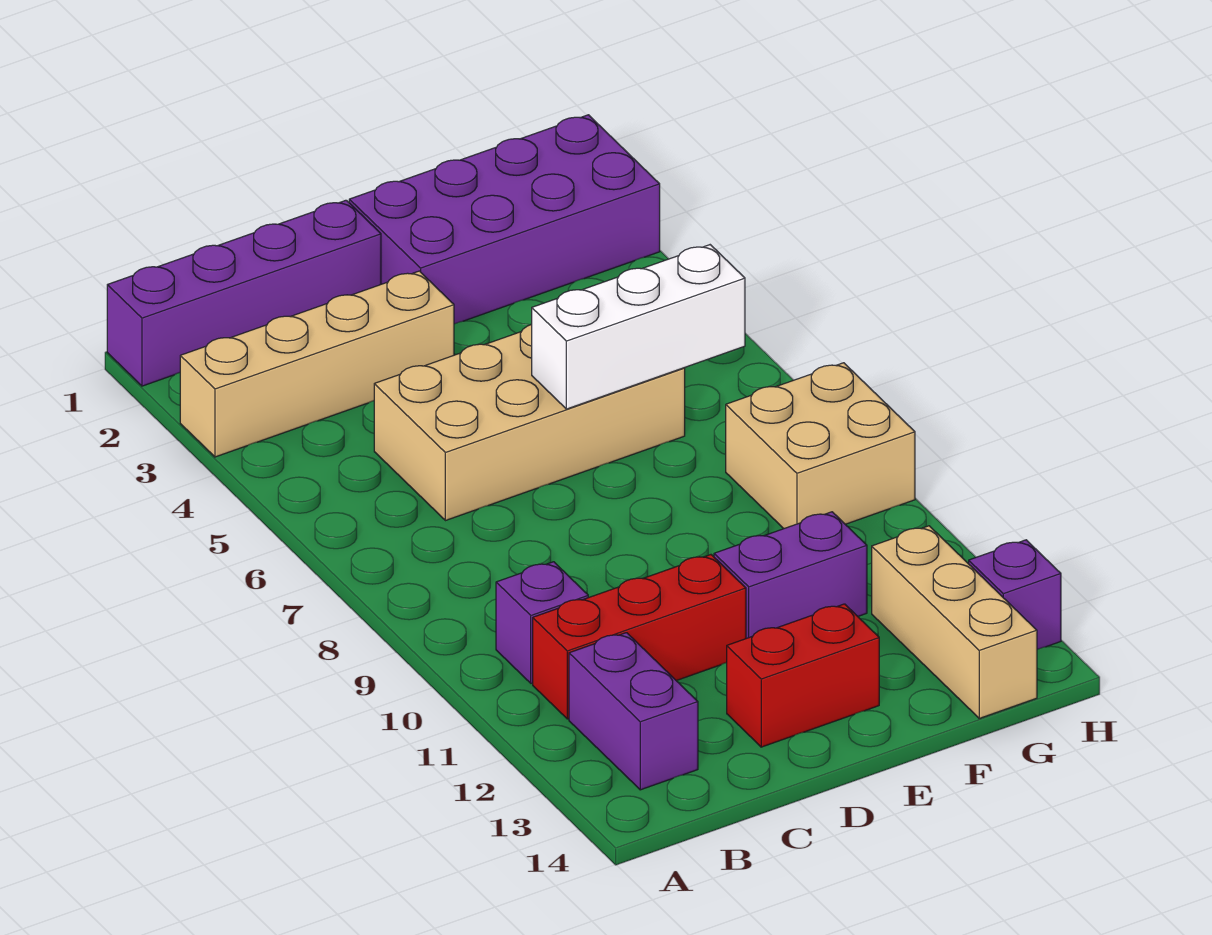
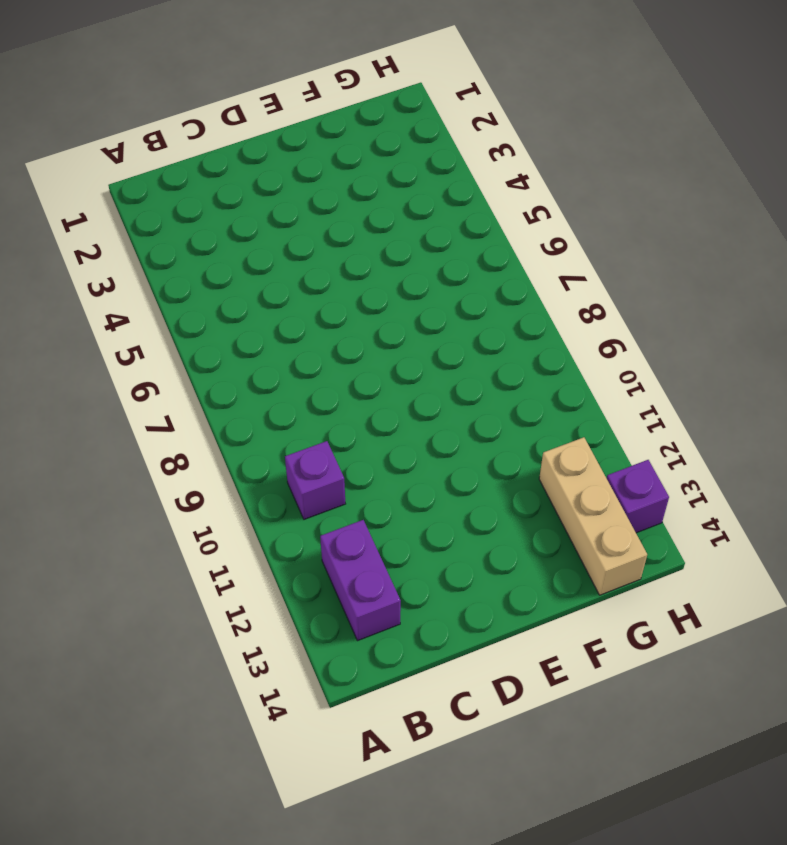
none -> purple 1x4 brick [107,200,381,386]
none -> tan 1x4 brick [180,271,454,457]
none -> red 1x3 brick [533,555,746,719]

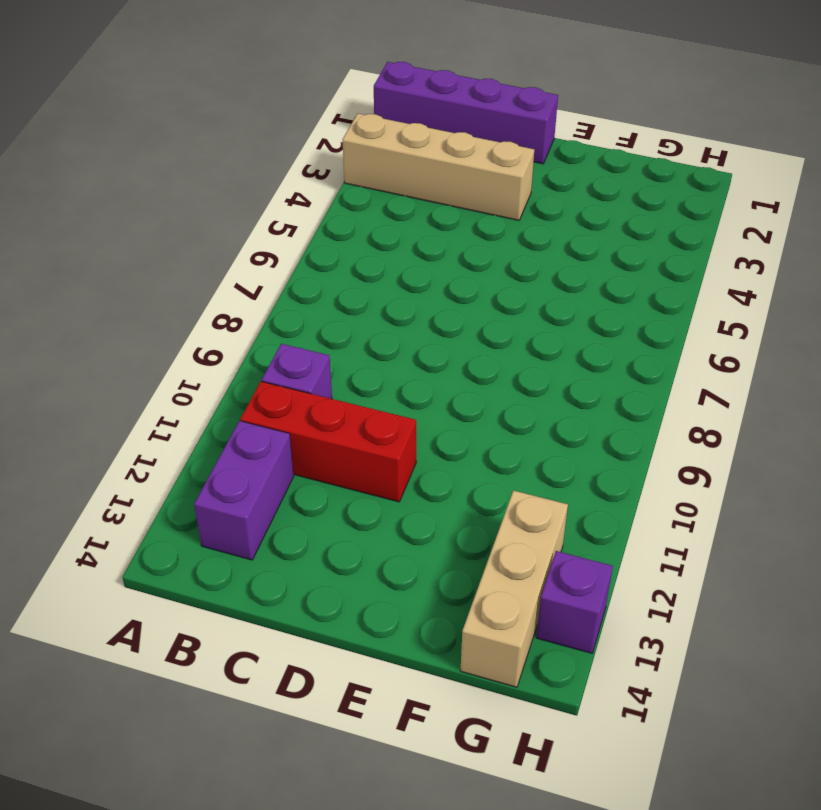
none -> tan 2x4 brick [374,325,685,521]
none -> red 1x2 brick [727,604,879,747]
none -> purple 2x4 brick [349,115,660,324]

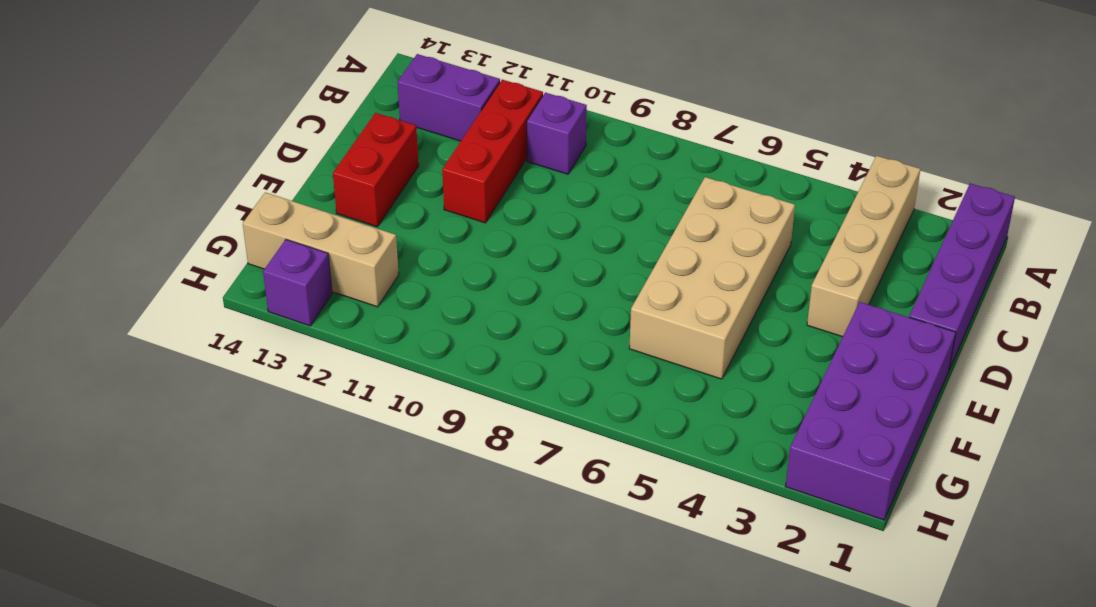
none -> purple 1x2 brick [714,512,867,638]
none -> tan 2x2 brick [726,363,915,529]
none -> white 1x3 brick [532,245,745,409]

